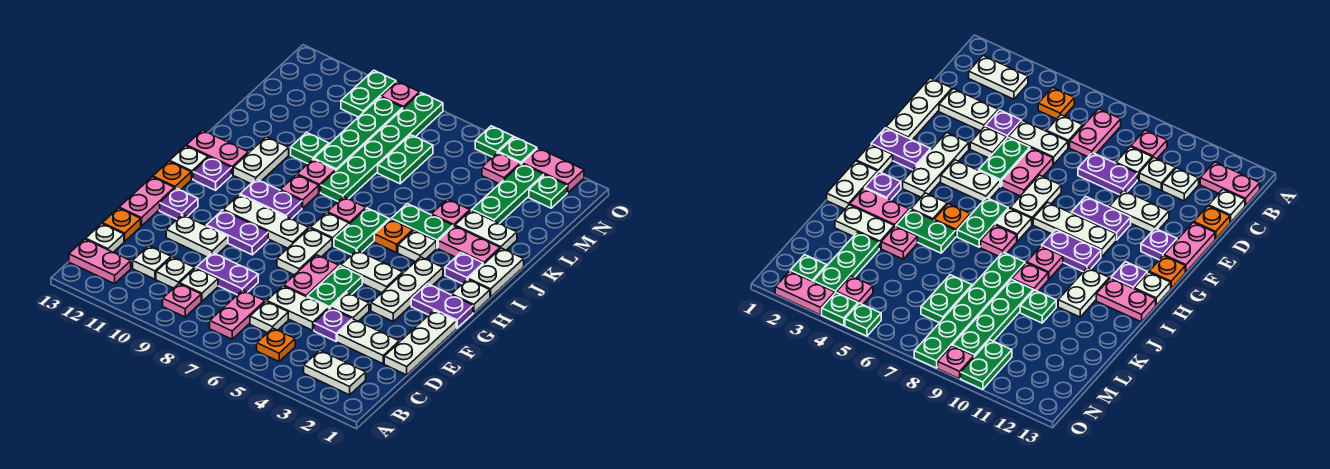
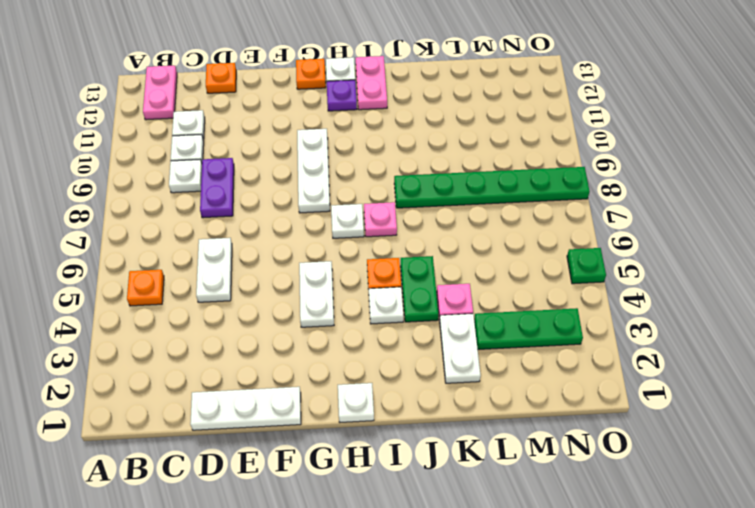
none -> white 1x2 plate [304,350,366,395]
none -> pink 1x2 plate [210,290,265,339]
none -> pink 1x1 plate [163,284,201,317]
none -> white 1x1 plate [250,301,288,333]

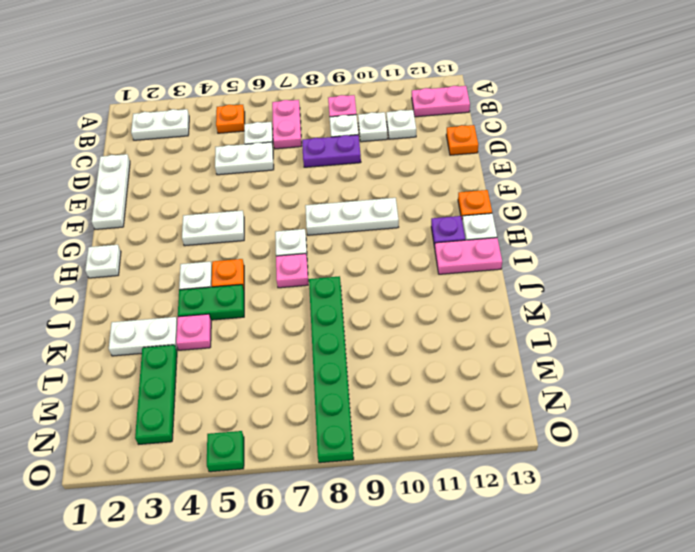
none -> white 1x1 plate [86,224,124,252]
none -> white 1x2 plate [337,319,399,364]
none -> purple 1x1 plate [314,308,352,341]
none -> white 1x1 plate [331,293,369,321]

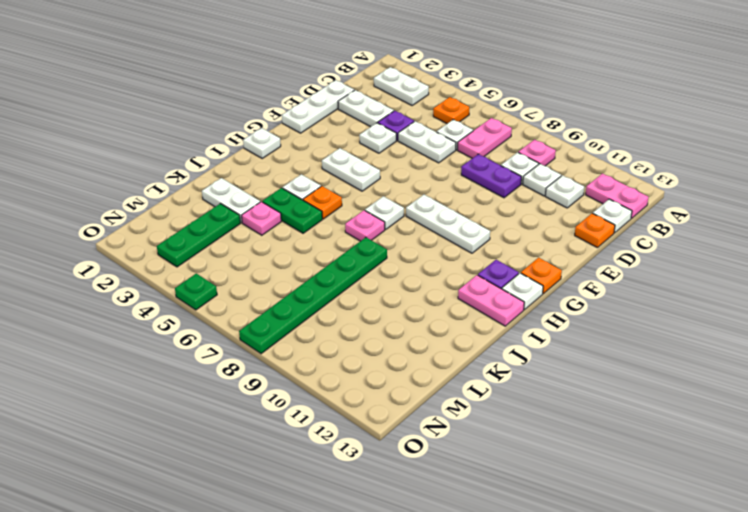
none -> green 1x2 plate [307,266,362,308]
none -> pink 1x2 plate [284,255,339,297]
none -> white 1x2 plate [166,215,228,257]
none -> pink 1x2 plate [119,177,174,226]

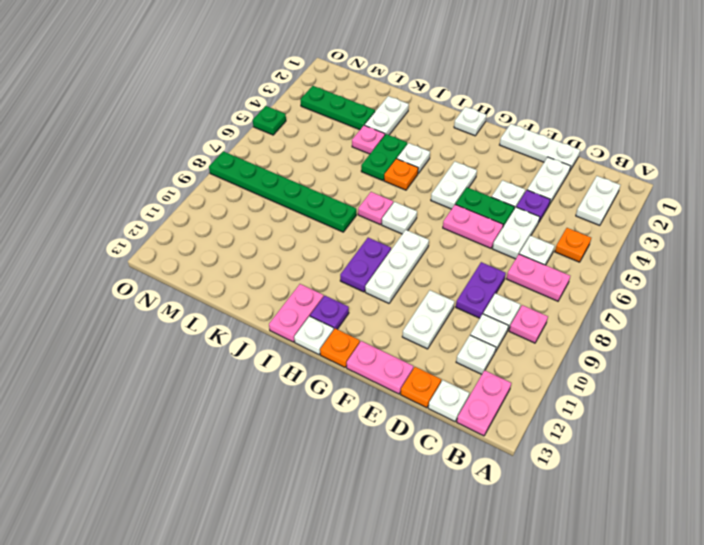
none -> white 1x3 plate [371,257,443,321]
none -> white 1x2 plate [277,228,332,275]
none -> purple 1x2 plate [207,210,268,255]
none -> purple 1x1 plate [160,188,198,219]

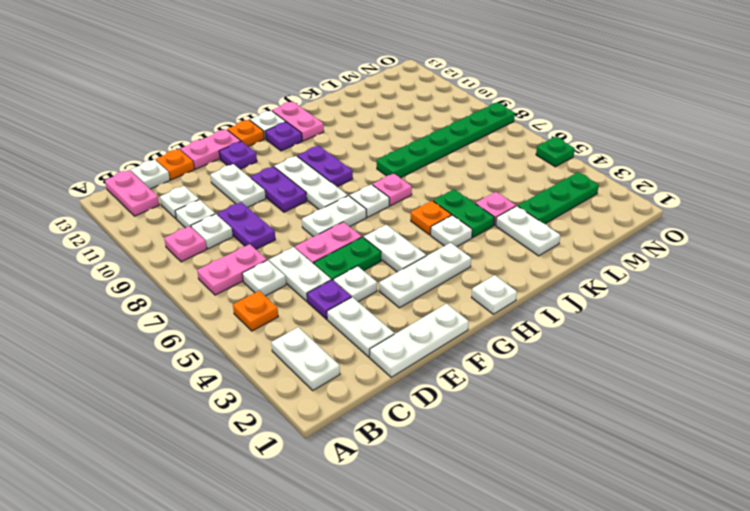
none -> purple 1x2 plate [411,284,473,328]
none -> green 1x2 plate [334,208,389,255]
none -> white 1x2 plate [468,248,524,297]
none -> purple 1x1 plate [445,253,483,284]

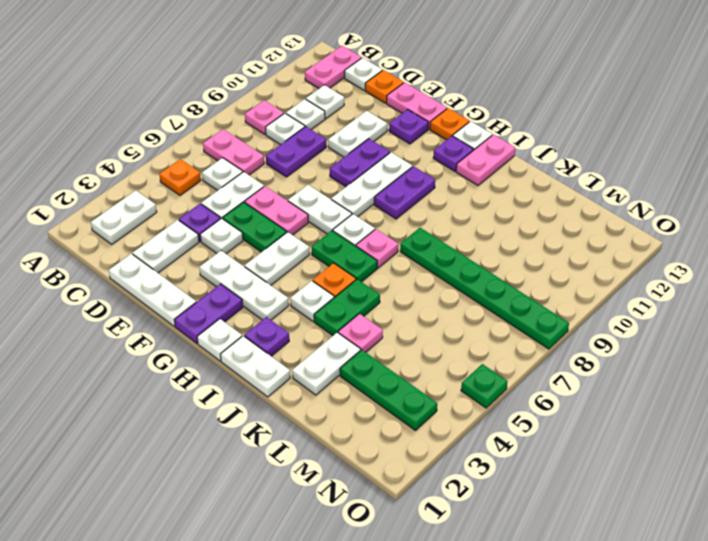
none -> pink 1x1 plate [280,175,319,208]
none -> white 1x2 plate [233,137,289,184]
none -> pink 1x2 plate [438,226,500,264]
none -> pink 1x1 plate [297,159,336,193]

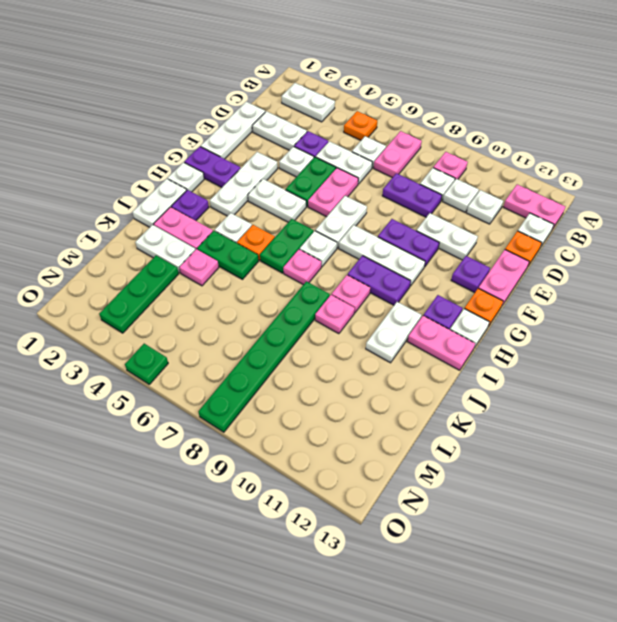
none -> green 1x4 plate [314,97,403,170]
none -> green 1x1 plate [291,132,329,164]
none -> green 1x2 plate [378,135,433,184]
none -> green 1x1 plate [529,175,567,208]

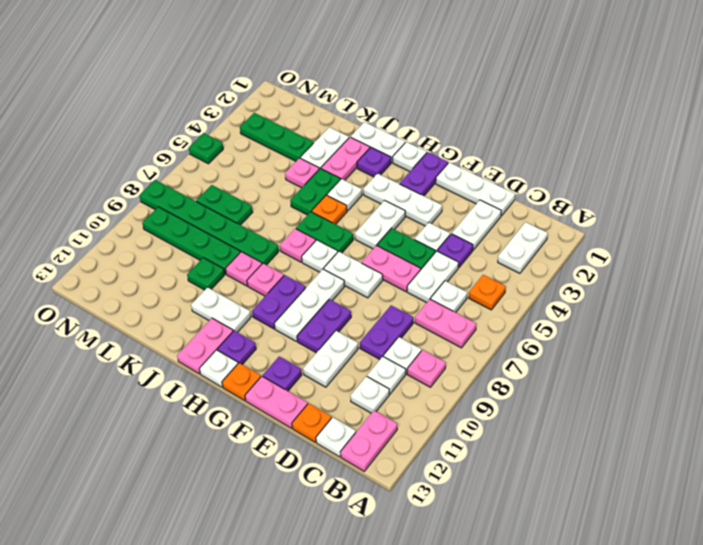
none -> green 1x1 plate [529,175,567,208]
none -> pink 1x1 plate [482,153,520,184]
none -> green 1x2 plate [341,70,396,117]
none -> pink 1x2 plate [522,148,584,193]

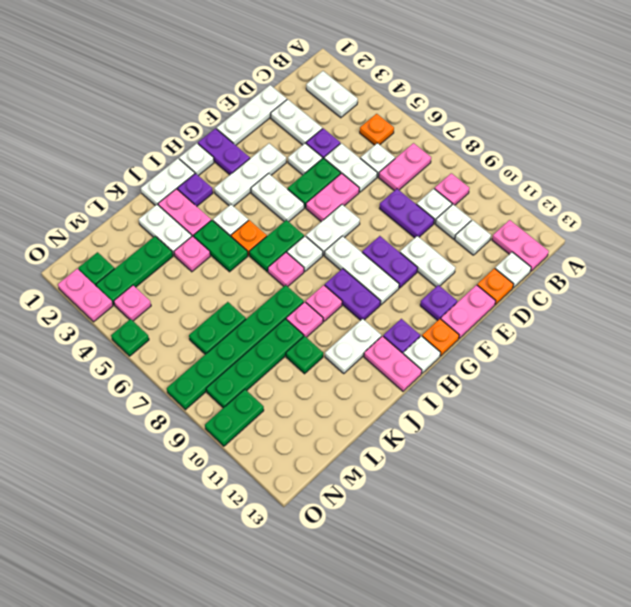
none -> green 1x1 plate [499,137,537,164]
none -> pink 1x1 plate [381,81,420,108]

